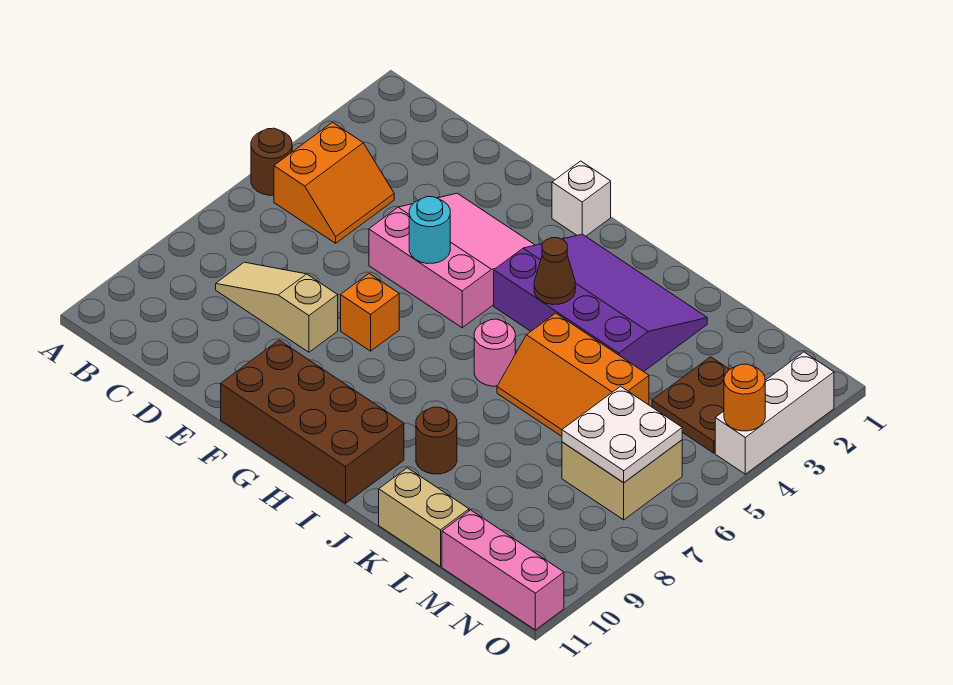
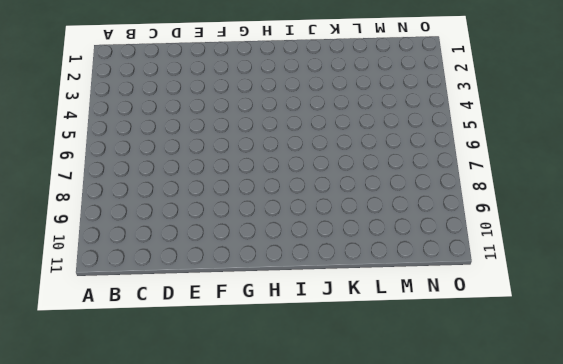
none -> brown 1x1 round brick [251,128,292,195]
none -> orange 2x2 slope [274,122,394,243]
none -> tan 1x3 slope [216,262,338,352]

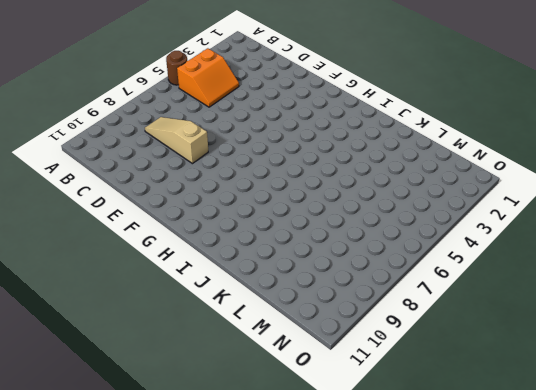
none -> pink 3x3 slope [369,193,534,328]
none -> orange 1x1 brick [341,274,399,351]
none -> brown 2x4 brick [221,340,404,503]

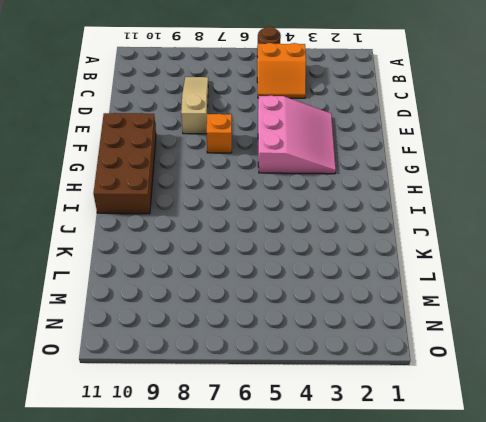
none -> white 1x1 brick [552,161,611,236]
none -> purple 3x4 slope [494,234,707,372]
none -> pink 1x1 round brick [474,319,515,386]

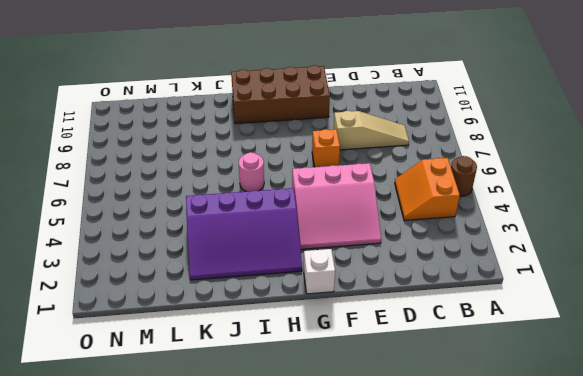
none -> orange 2x3 slope [497,313,649,436]
none -> brown 1x1 round brick [416,407,457,474]
none -> tan 1x2 brick [379,468,469,567]

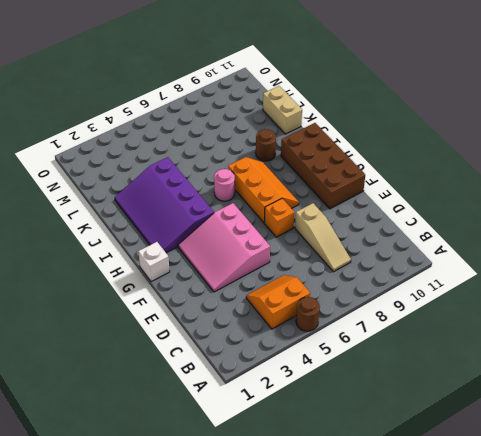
orange 2x3 slope [228,157,299,223] -> orange 2x3 slope moved to [497,313,649,436]
none -> brown 2x2 plate [652,357,730,453]
none -> tan 2x2 brick [562,440,682,520]
none -> pink 1x3 brick [442,510,564,630]

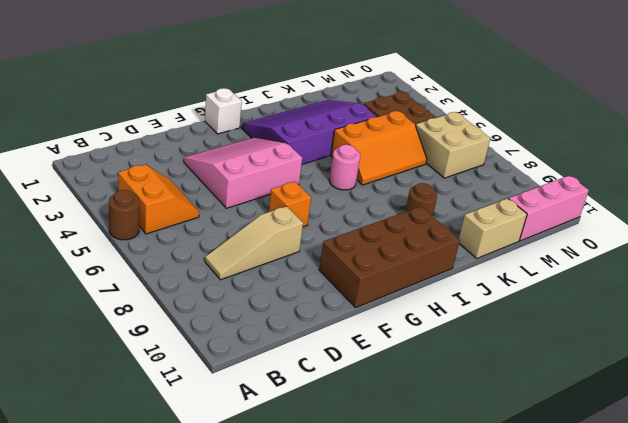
none -> white 1x3 brick [715,352,834,474]
none -> cyan 1x1 round brick [409,197,450,264]
none -> brown 1x1 cone [534,238,575,305]

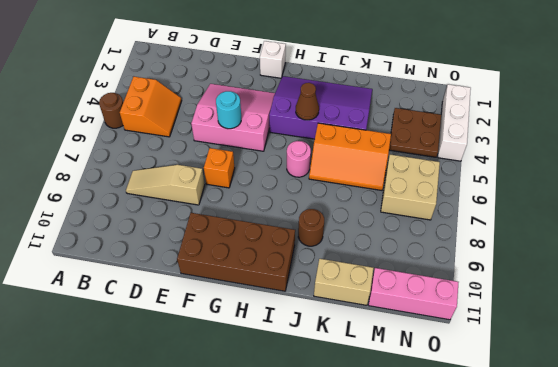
none -> white 2x2 plate [562,386,682,483]
none -> orange 1x1 round brick [724,364,765,431]

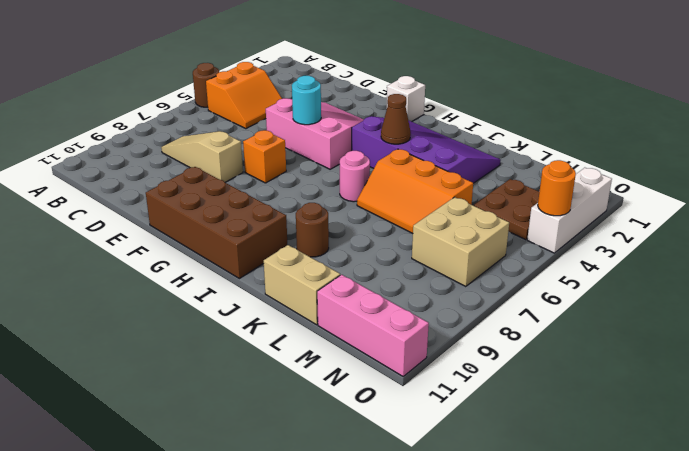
none -> white 2x2 plate [562,386,682,483]

